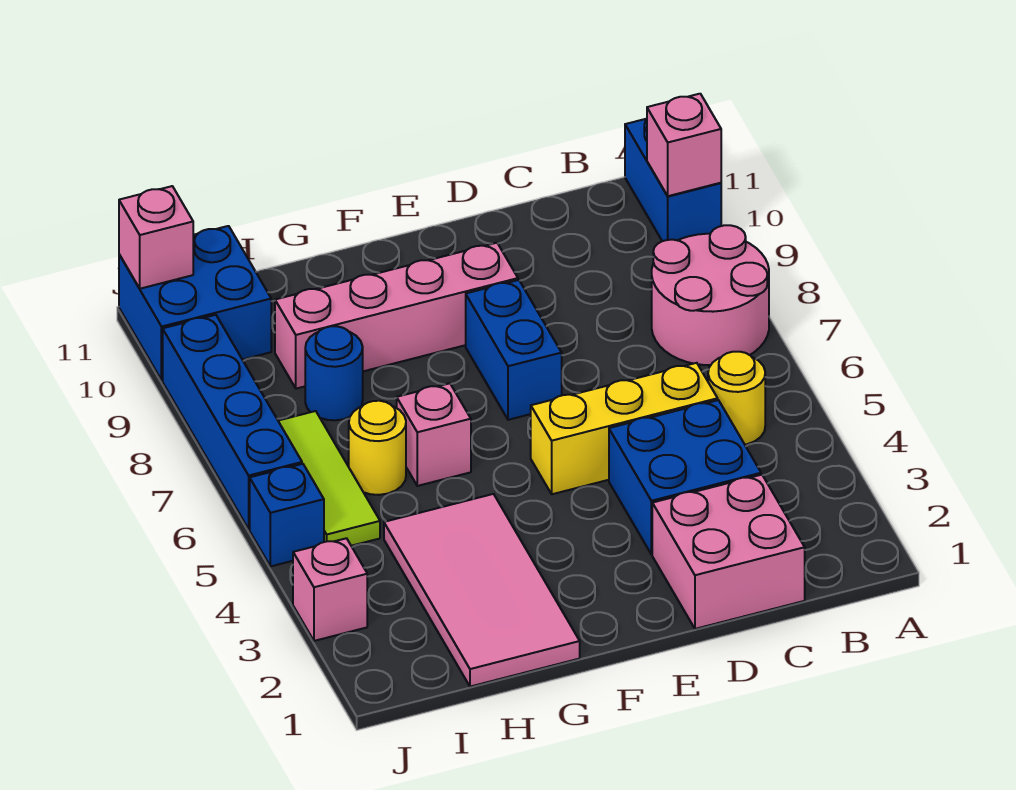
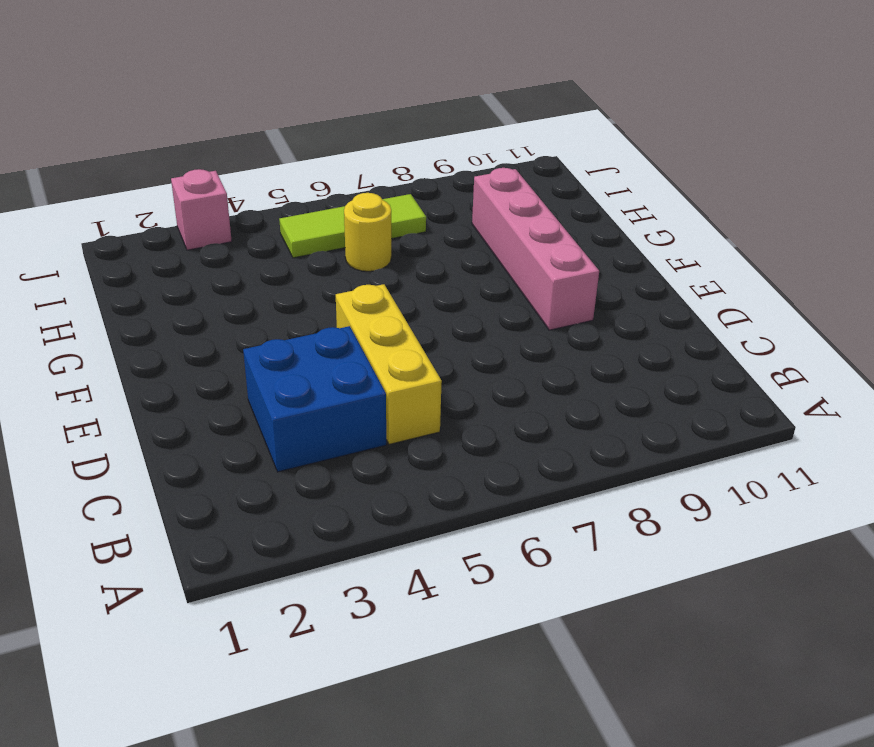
none -> pink 2x2 round brick [652,225,769,365]
none -> blue 1x2 brick [625,119,721,241]
none -> yellow 1x1 round brick [708,352,765,445]

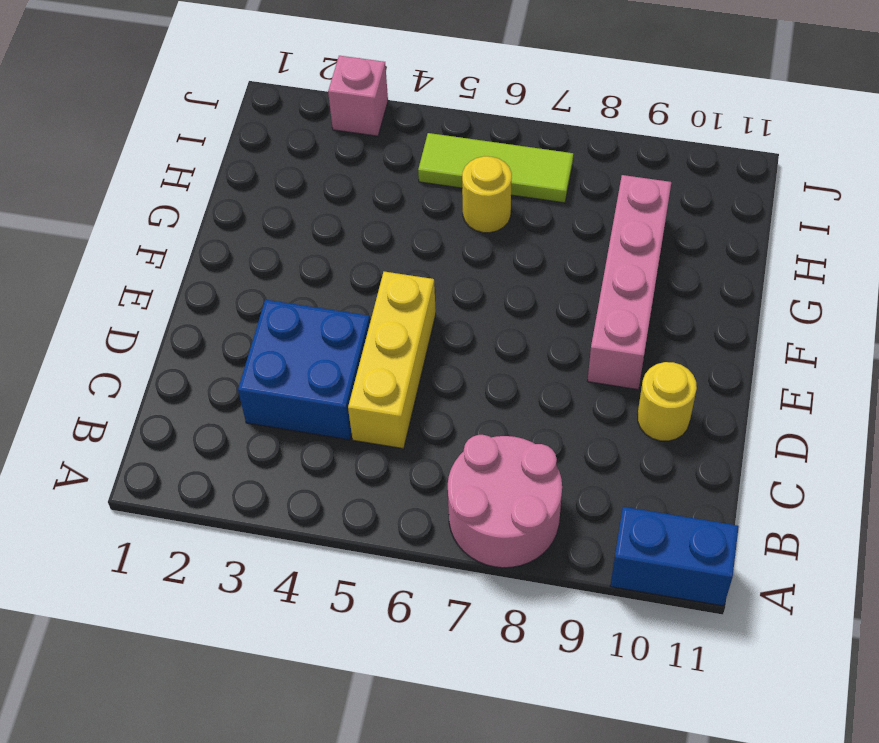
yellow 1x1 round brick [638,362,697,441] -> yellow 1x1 round brick moved to [708,352,765,445]
none -> pink 2x2 brick [652,475,805,629]
none -> blue 1x2 brick [466,280,562,420]
none -> pink 2x4 tile [384,494,580,687]

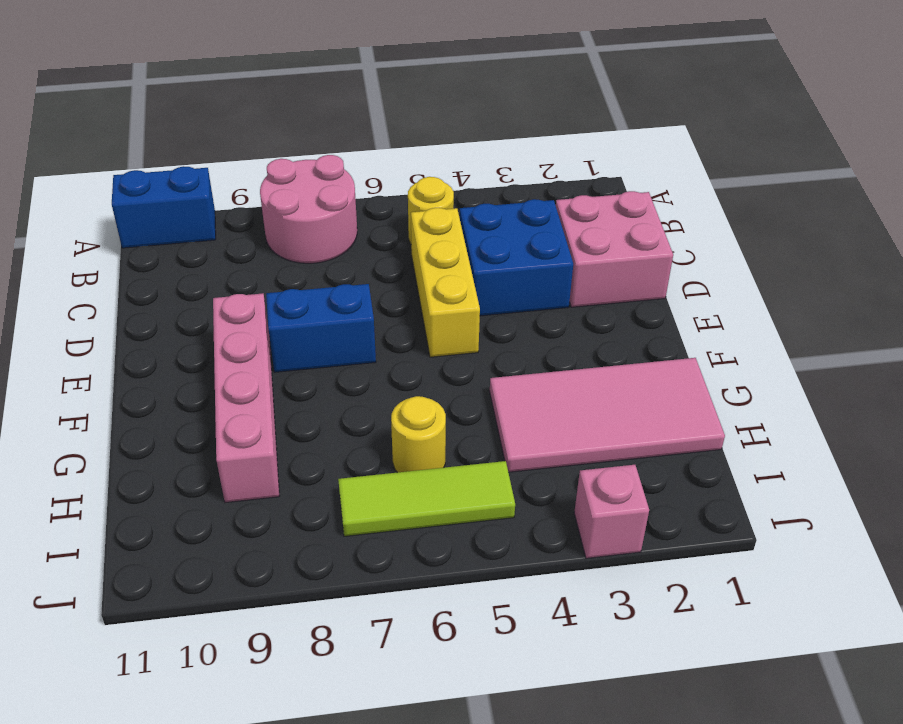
none -> pink 1x1 brick [397,383,471,486]
none -> blue 1x1 round brick [305,326,363,420]
none -> blue 2x2 brick [119,226,271,380]

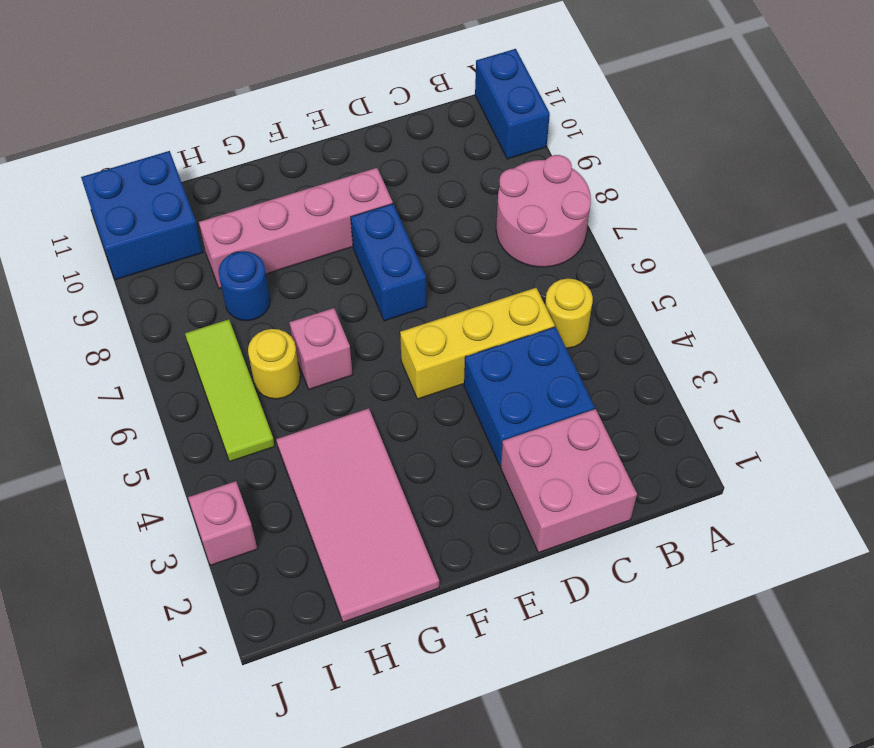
none -> blue 1x1 brick [250,464,324,566]
none -> blue 1x4 brick [163,315,302,529]
none -> pink 1x1 brick [647,94,721,196]

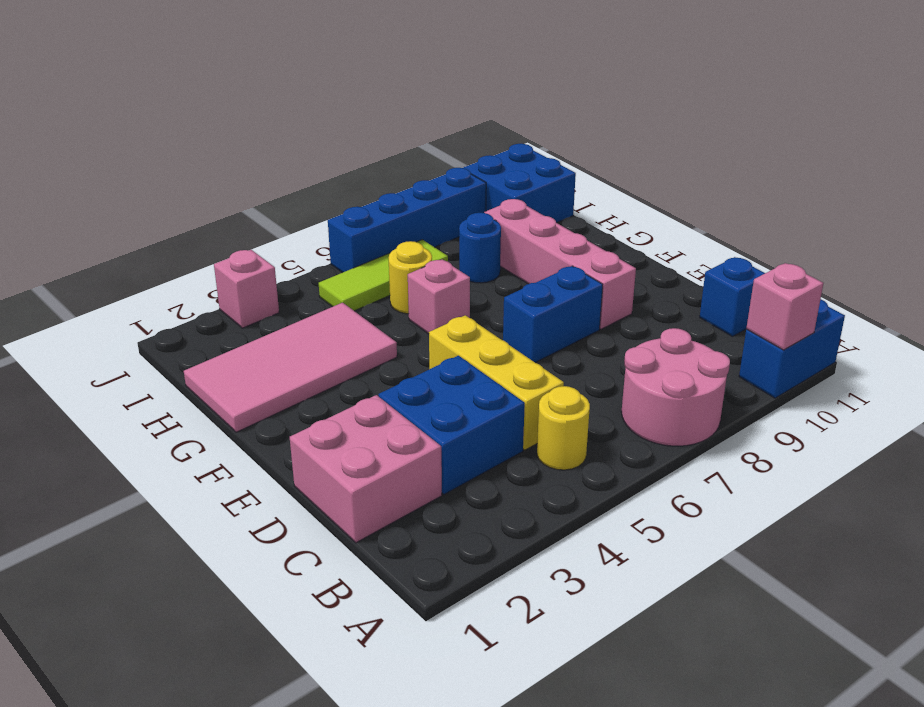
blue 1x1 brick [700,257,765,336] -> blue 1x1 brick moved to [250,464,324,566]
none -> pink 1x1 brick [119,186,193,289]

